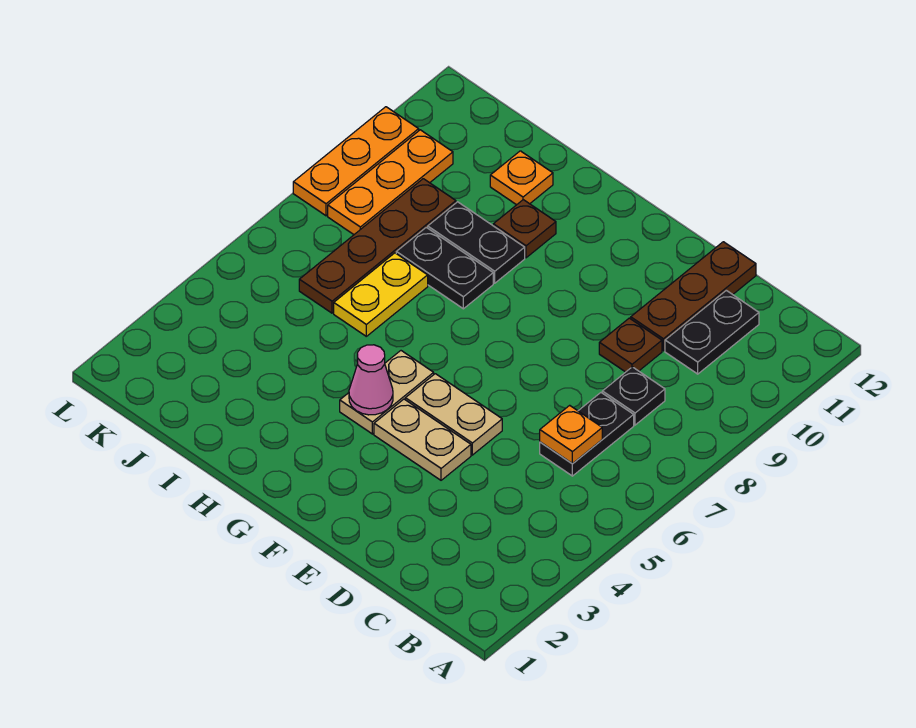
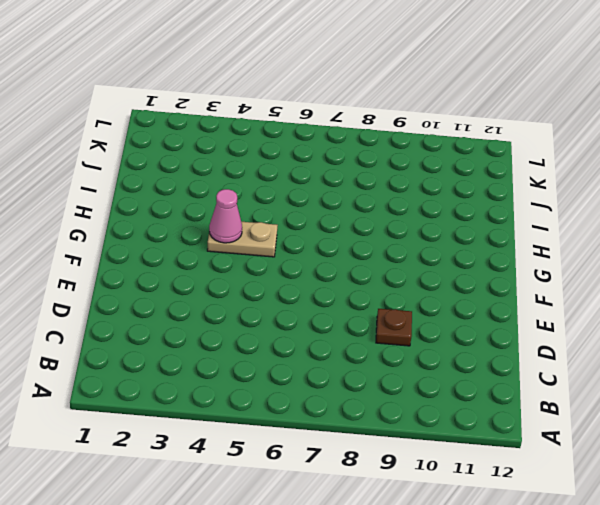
none -> black 1x2 plate [540,393,634,476]
none -> black 1x1 plate [602,367,665,425]
none -> black 1x2 plate [665,290,759,374]

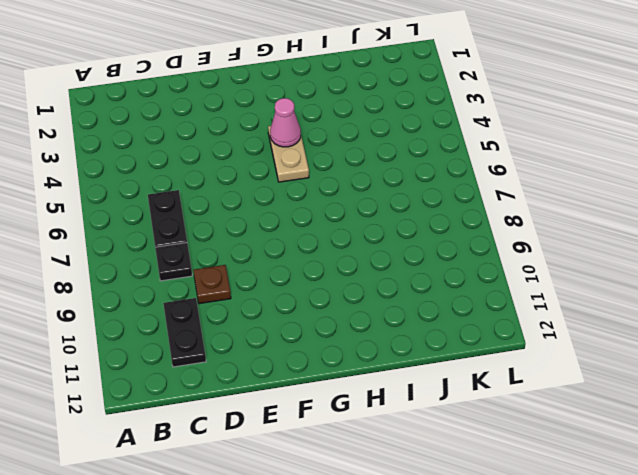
none -> brown 1x3 plate [631,242,756,351]
none -> tan 1x2 plate [374,399,471,480]
none -> tan 1x2 plate [405,374,502,455]

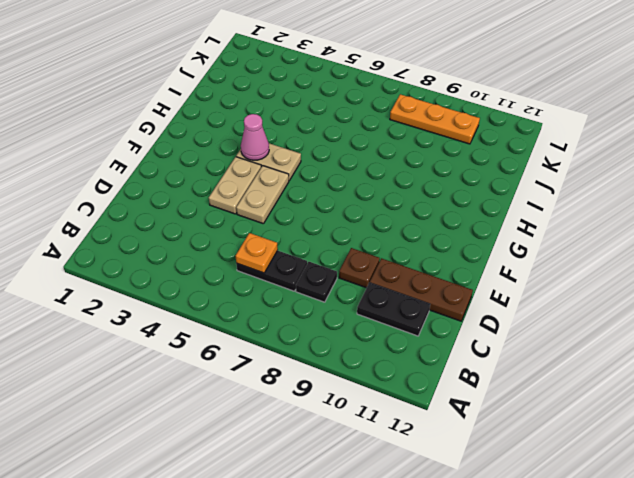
none -> black 1x2 plate [396,227,493,309]
none -> black 1x2 plate [428,202,525,283]
none -> brown 1x1 plate [493,200,556,258]

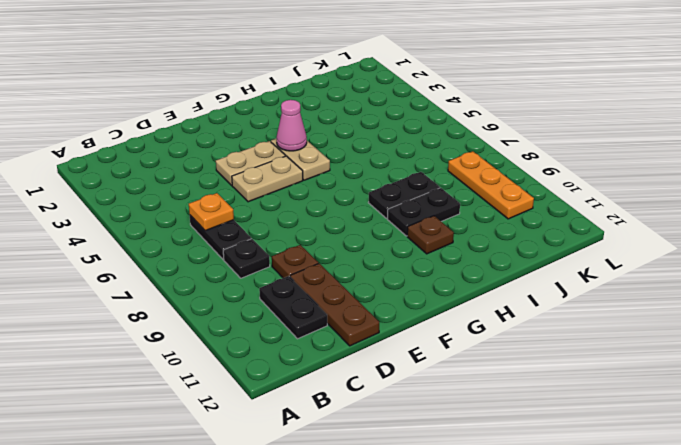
none -> yellow 1x2 plate [334,253,428,336]
none -> orange 1x1 plate [490,151,553,205]
none -> brown 1x4 plate [299,179,456,313]

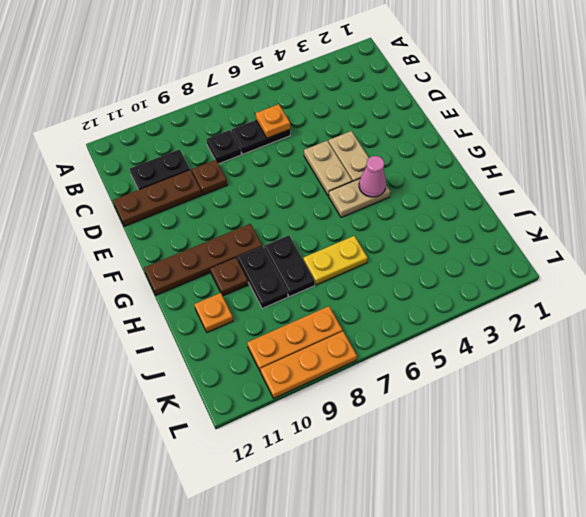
brown 1x4 plate [144,224,262,295] -> brown 1x4 plate moved to [299,179,456,313]

